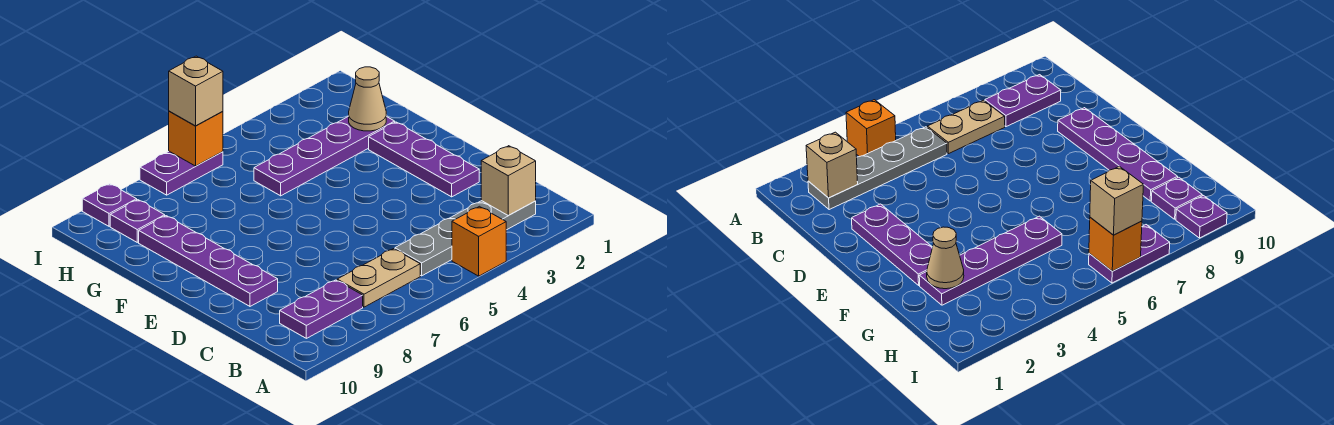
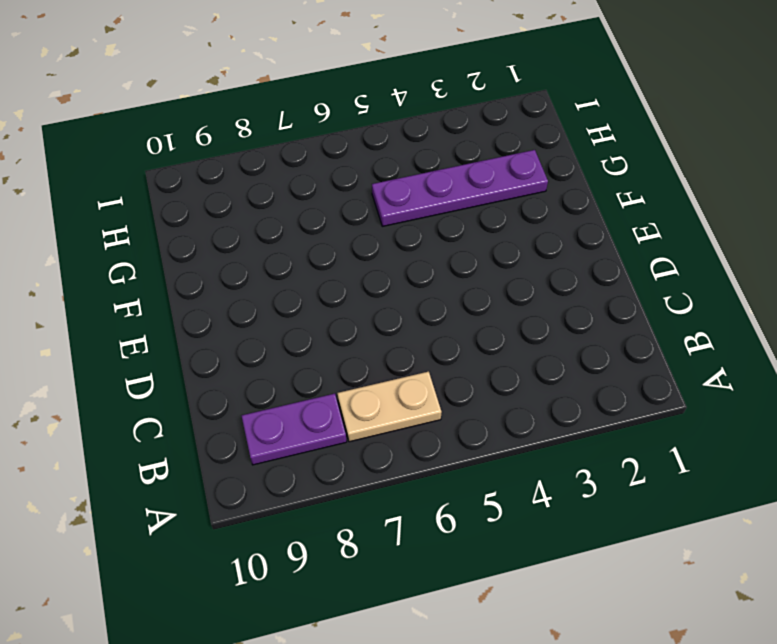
none -> orange 1x1 brick [452,206,506,276]
none -> grey 1x4 plate [395,201,536,276]
none -> purple 1x3 plate [369,122,479,197]

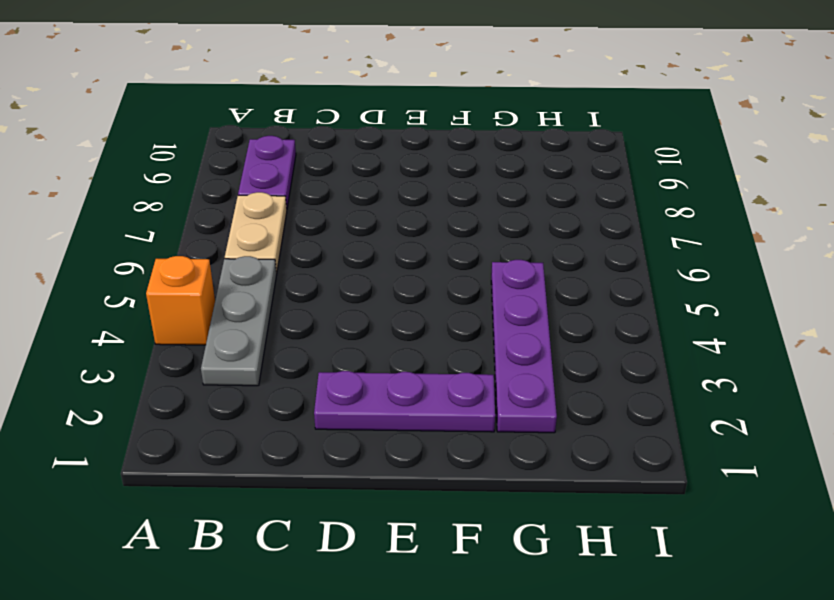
grey 1x3 plate [201,256,277,386] -> grey 1x4 plate [395,201,536,276]
none -> purple 1x4 plate [139,216,278,306]
none -> purple 1x1 plate [110,200,165,242]
none -> purple 1x2 plate [140,151,223,195]

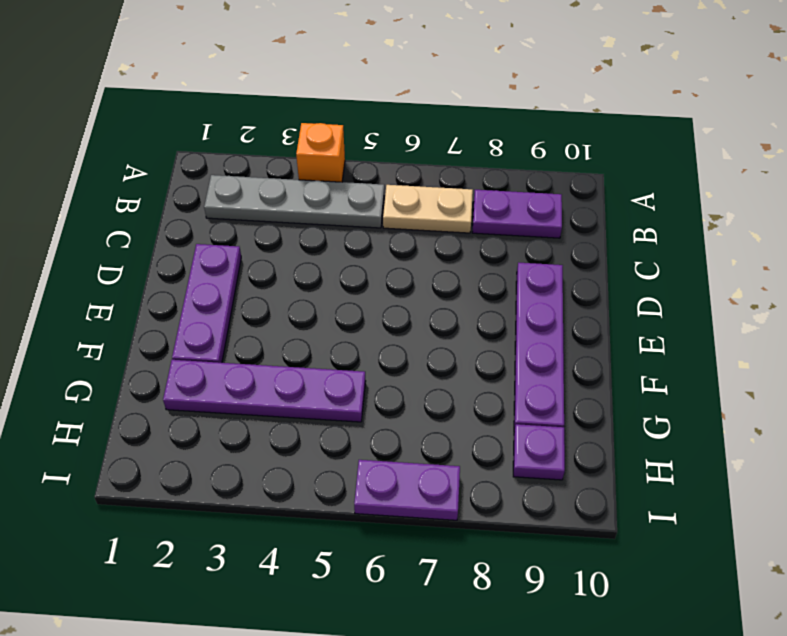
none -> purple 1x1 plate [82,184,137,226]
none -> tan 1x1 brick [481,146,536,215]
none -> tan 1x1 cone [349,67,386,131]

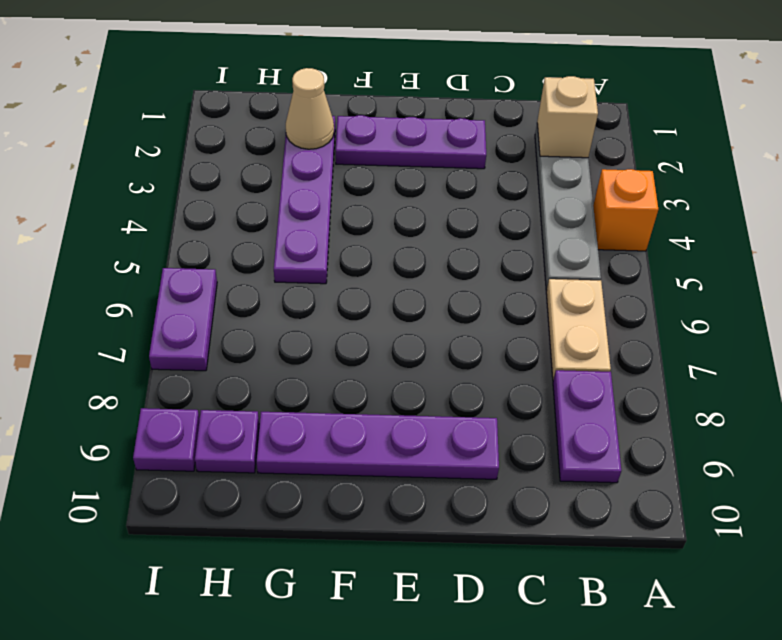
none -> orange 1x1 brick [169,111,223,166]
none -> tan 1x1 brick [169,56,223,126]

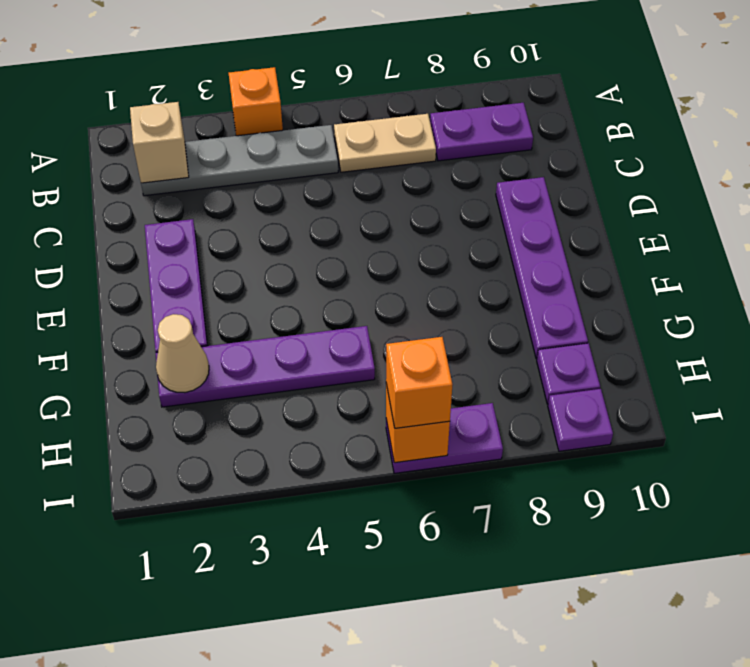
orange 1x1 brick [386,337,452,428] -> tan 1x1 brick [169,56,223,126]

